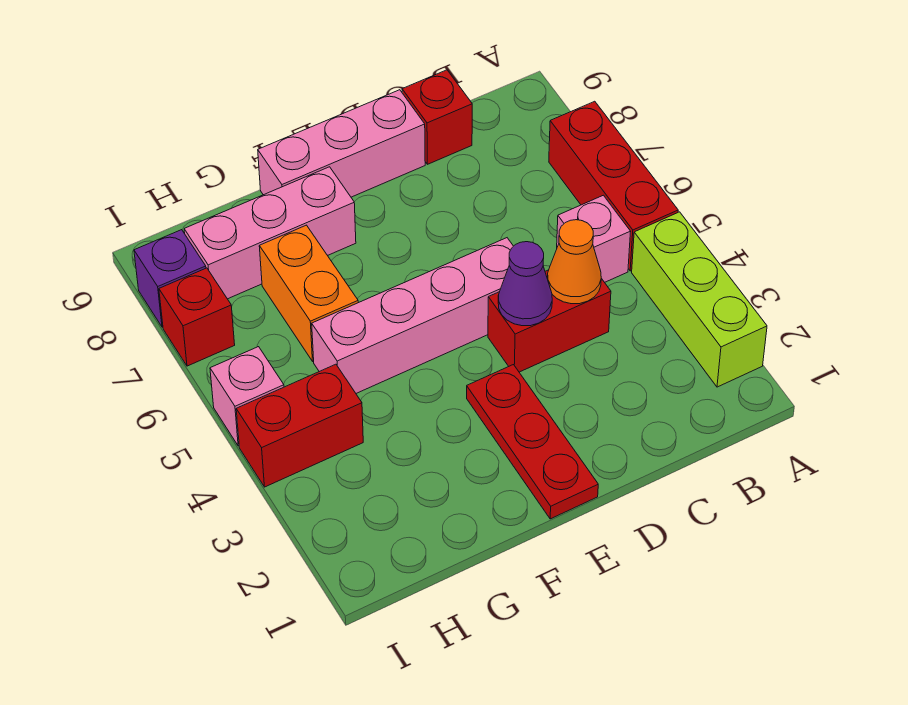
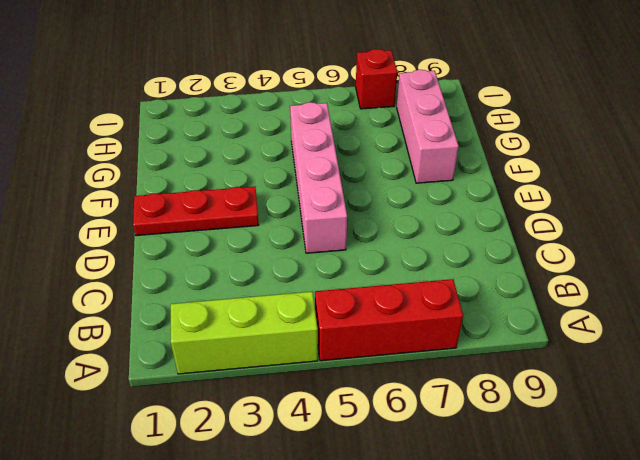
none -> pink 1x1 brick [557,195,631,282]
none -> red 1x2 brick [488,270,611,372]
none -> red 1x1 brick [402,70,472,164]

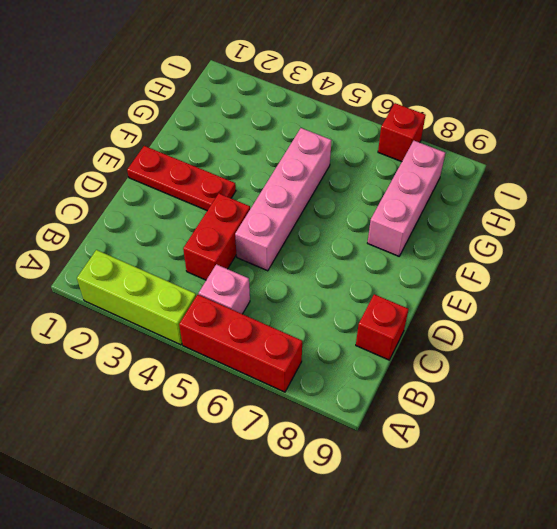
none -> pink 1x3 brick [258,90,425,197]
none -> orange 1x2 brick [259,225,358,361]
none -> red 1x2 brick [236,364,363,487]

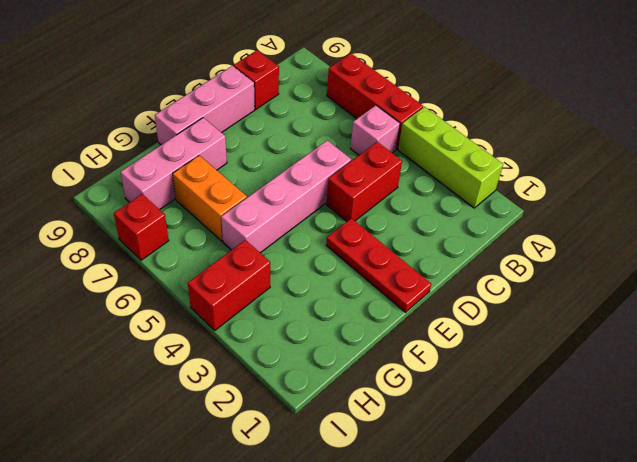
none -> pink 1x1 brick [210,347,284,446]
none -> purple 1x1 brick [134,230,206,327]
none -> orange 1x1 cone [547,220,601,304]

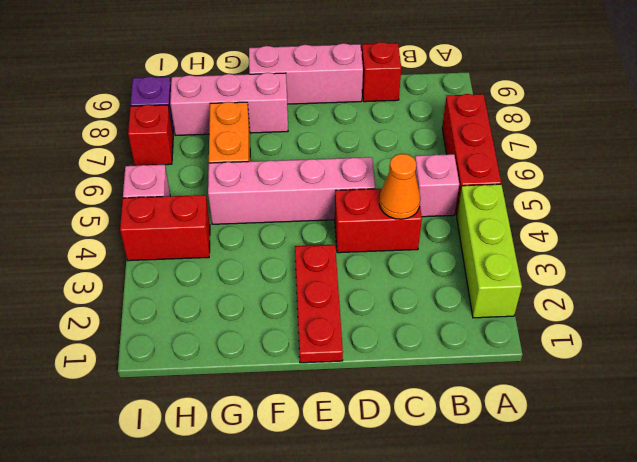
none -> purple 1x1 cone [498,242,552,326]

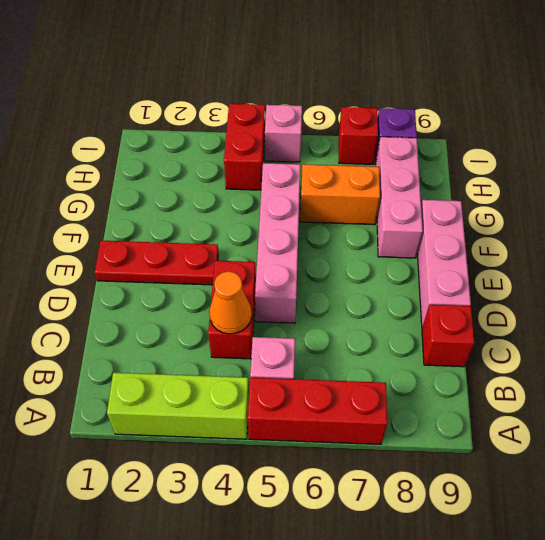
none -> purple 1x1 cone [498,242,552,326]

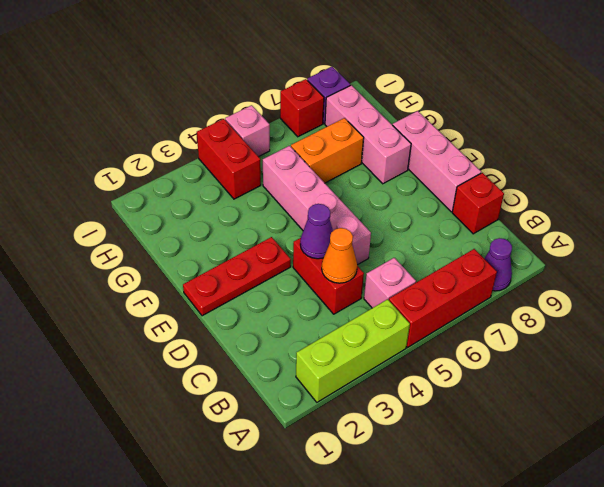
purple 1x1 cone [484,238,512,291] -> none

